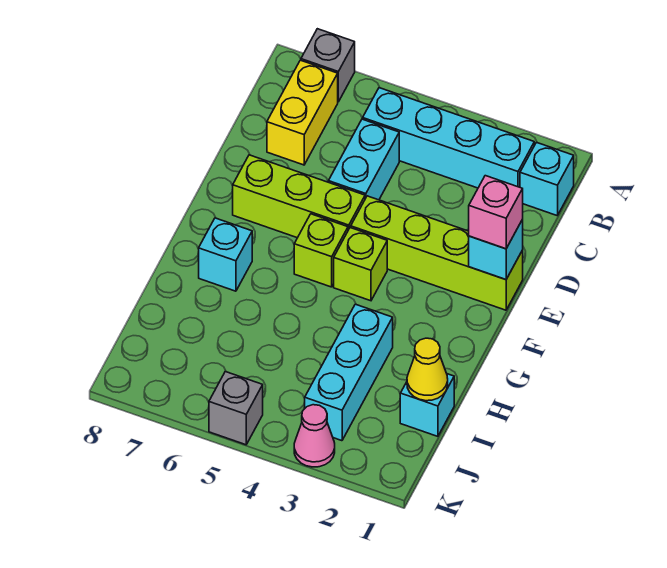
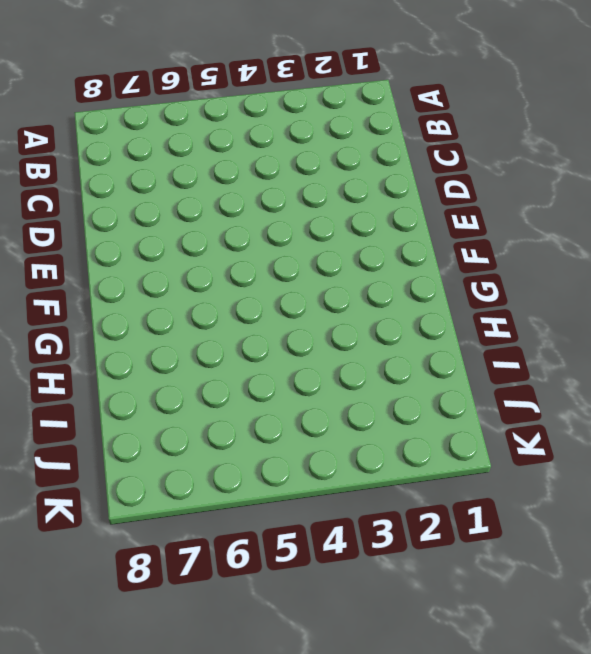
none -> grey 1x1 brick [301,29,355,102]
none -> cyan 1x1 brick [520,142,574,216]
none -> cyan 1x4 brick [363,88,534,188]

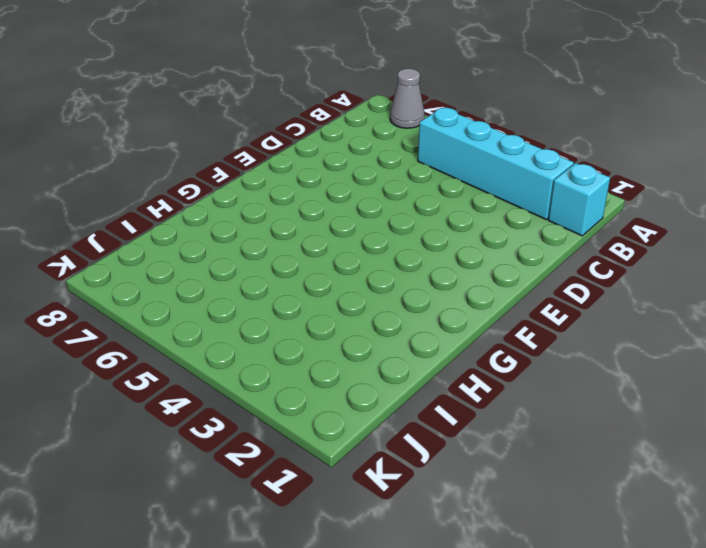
grey 1x1 cone [390,69,425,128] -> grey 1x1 brick [301,29,355,102]
none -> yellow 1x2 brick [267,60,338,165]
none -> cyan 1x2 brick [328,119,399,200]
none -> lime 1x4 brick [351,196,523,310]

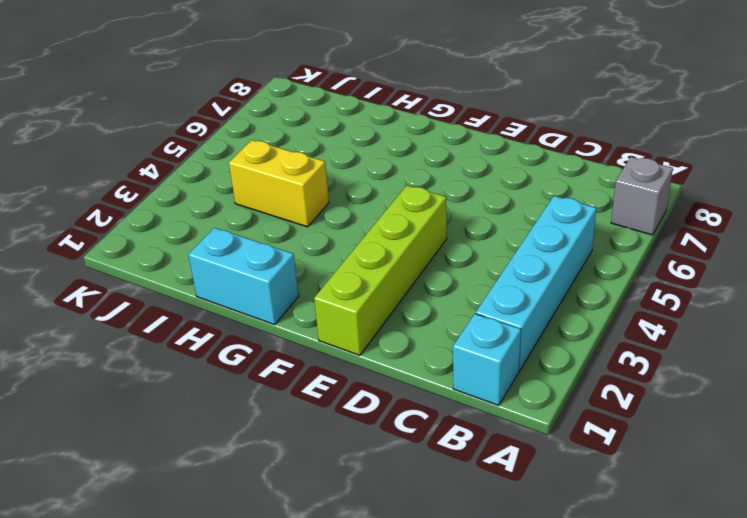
cyan 1x2 brick [189,228,299,325] -> cyan 1x2 brick moved to [328,119,399,200]
yellow 1x2 brick [229,140,329,227] -> yellow 1x2 brick moved to [267,60,338,165]
none -> lime 1x3 brick [233,155,365,238]
none -> lime 1x1 brick [334,227,387,301]
none -> lime 1x1 brick [294,214,348,287]

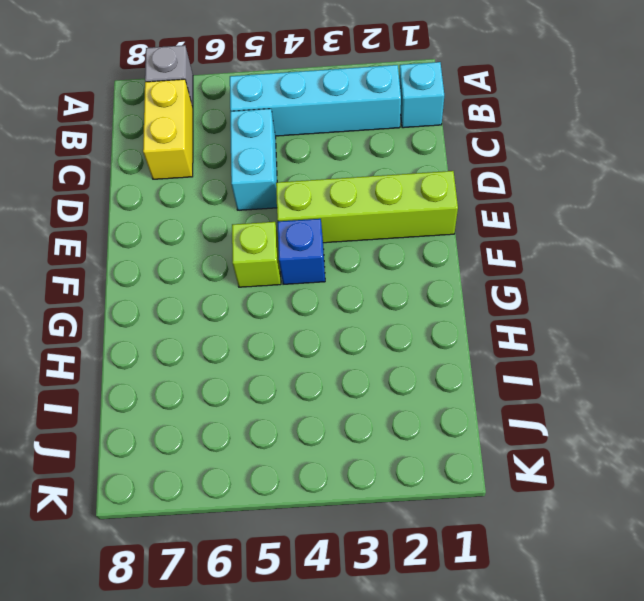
blue 1x1 brick [277,219,325,284] -> lime 1x1 brick [334,227,387,301]
none -> lime 1x3 brick [233,155,365,238]
none -> cyan 1x1 brick [199,218,252,291]
none -> cyan 1x3 brick [305,304,393,441]

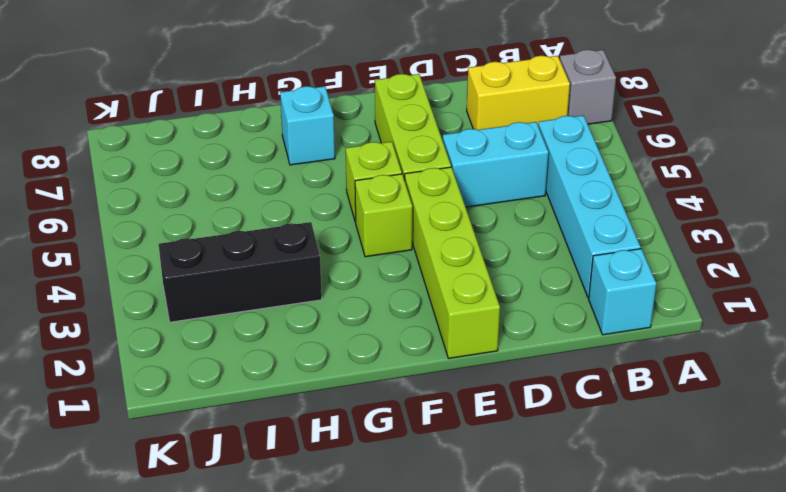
black 1x3 brick [158,222,322,322] -> cyan 1x3 brick [305,304,393,441]
none -> cyan 1x1 brick [400,374,454,436]
none -> pink 1x1 cone [294,405,335,467]
none -> grey 1x1 brick [209,372,263,445]

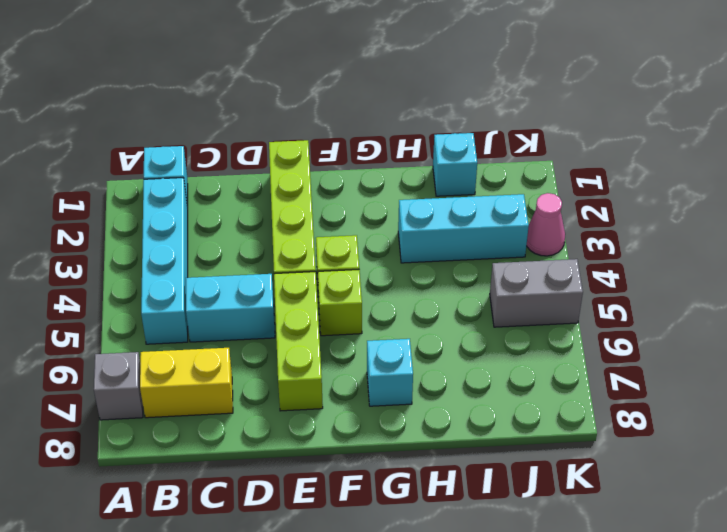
grey 1x2 brick [490,259,583,327] -> grey 1x1 brick [209,372,263,445]
none -> cyan 1x1 brick [469,220,523,280]
none -> yellow 1x1 cone [407,338,448,401]
none -> pink 1x1 brick [469,176,523,249]

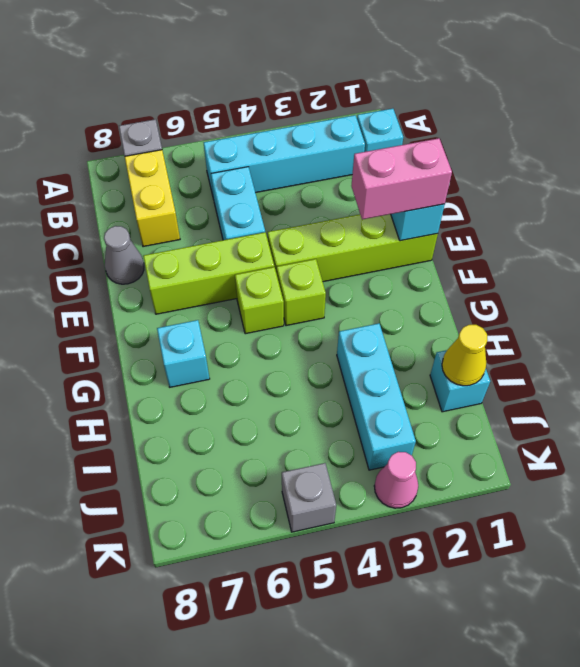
grey 1x1 cone [104,226,144,284] -> none
pink 1x2 brick [351,138,452,219] -> pink 1x1 brick [469,176,523,249]

